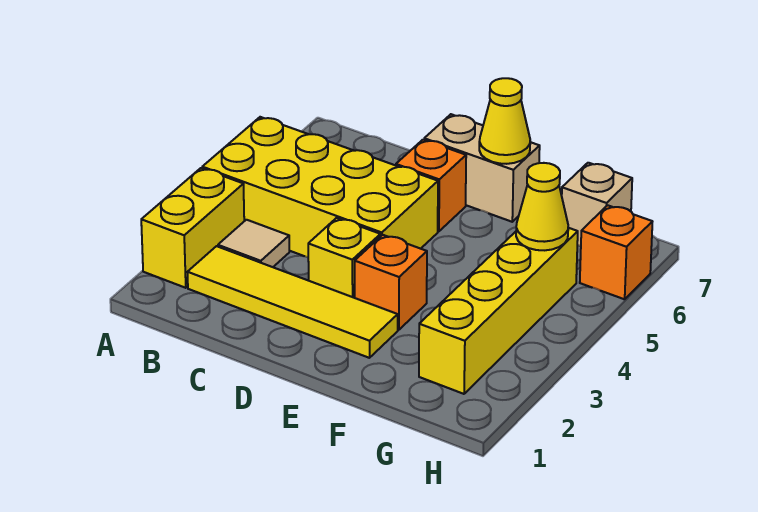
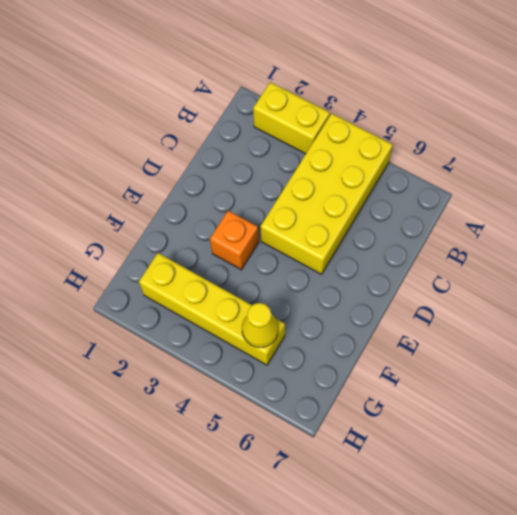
none -> yellow 1x4 tile [188,246,398,358]
none -> tan 1x1 tile [218,220,289,267]
none -> yellow 1x1 brick [308,218,380,298]

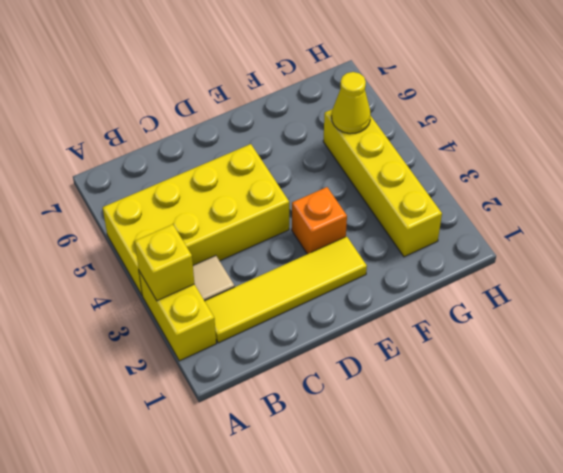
yellow 1x1 brick [135,224,194,301] -> yellow 1x1 brick moved to [308,218,380,298]
none -> orange 1x1 brick [396,140,466,231]
none -> tan 1x2 brick [424,114,540,222]
none -> tan 1x1 brick [562,163,632,247]

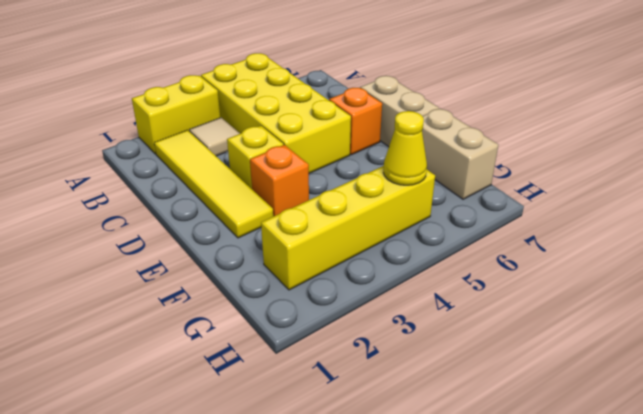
tan 1x2 brick [422,108,498,199] -> tan 1x1 brick [562,163,632,247]
none -> orange 1x1 brick [580,205,652,299]
none -> yellow 1x1 cone [479,78,530,164]

